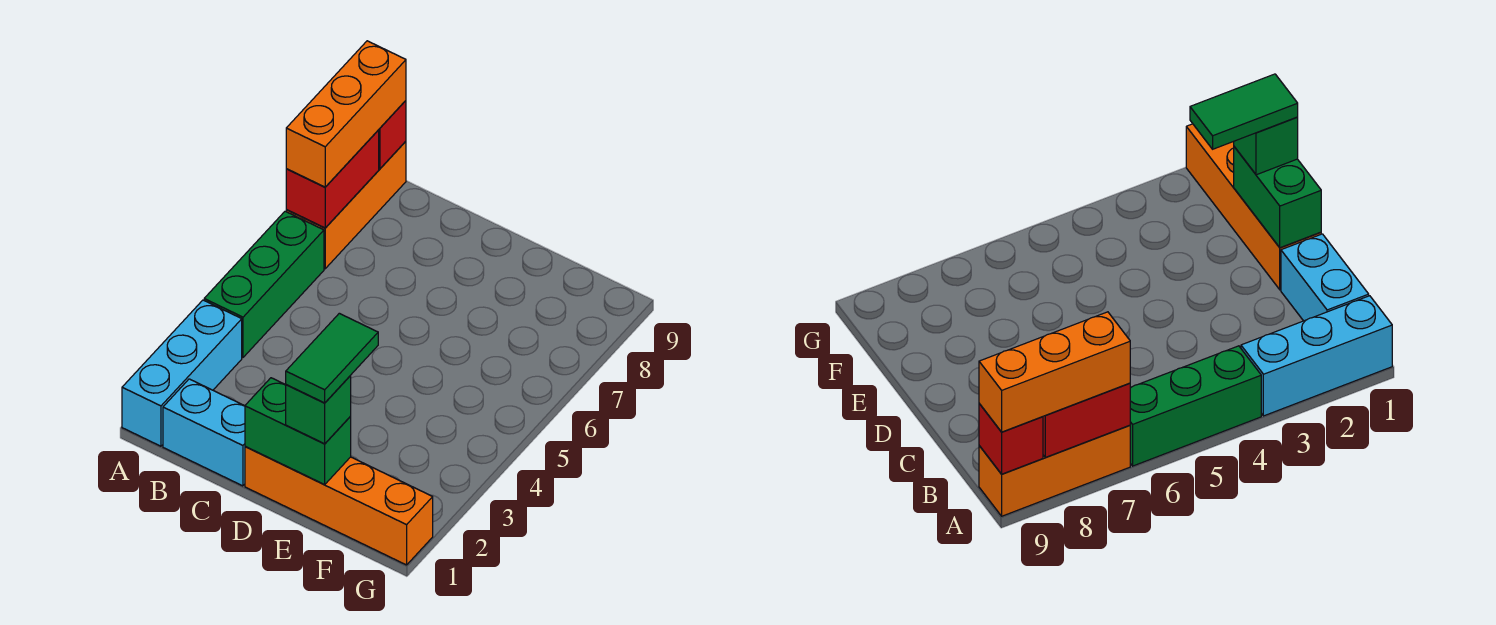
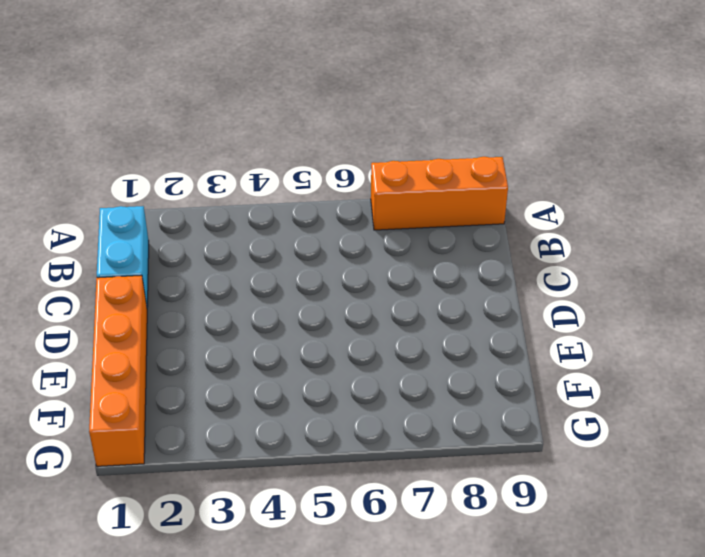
none -> cyan 1x3 brick [122,300,242,446]
none -> green 1x3 brick [204,211,324,357]

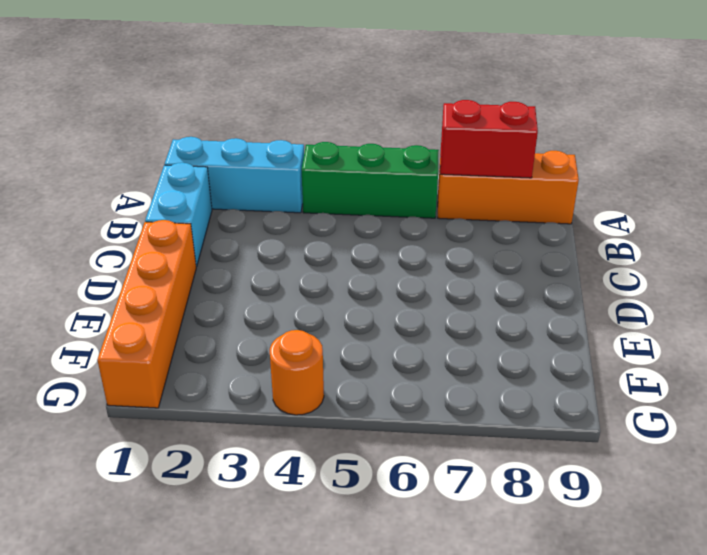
orange 1x1 round brick [270,330,324,415] -> none
none -> red 1x1 brick [379,101,406,169]
none -> green 1x2 brick [245,378,351,484]

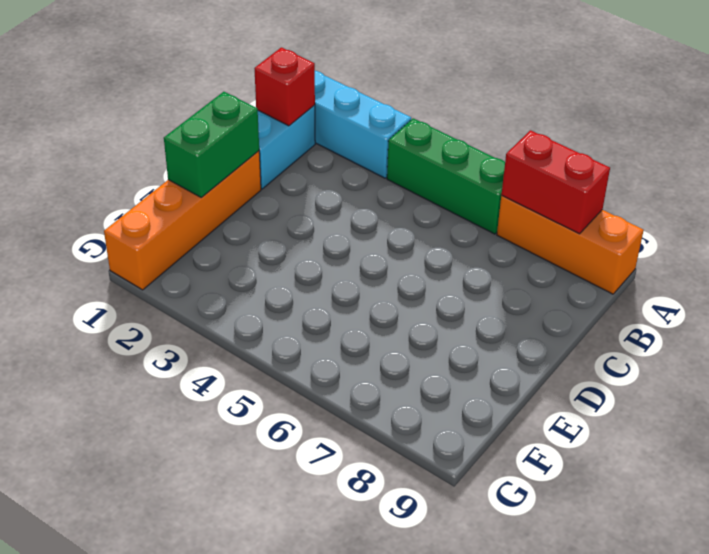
red 1x1 brick [254,47,315,126] -> red 1x1 brick moved to [379,101,406,169]
none -> orange 1x3 brick [286,41,406,187]
none -> green 1x1 brick [286,376,351,444]

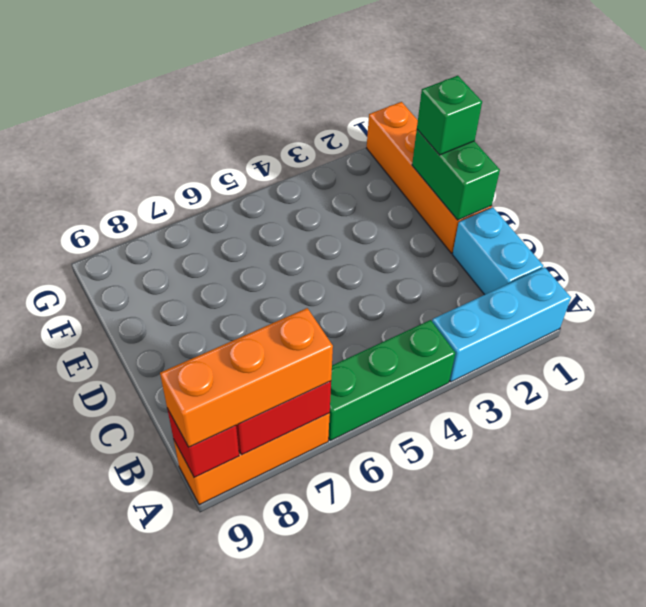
none -> green 1x2 tile [286,313,378,403]

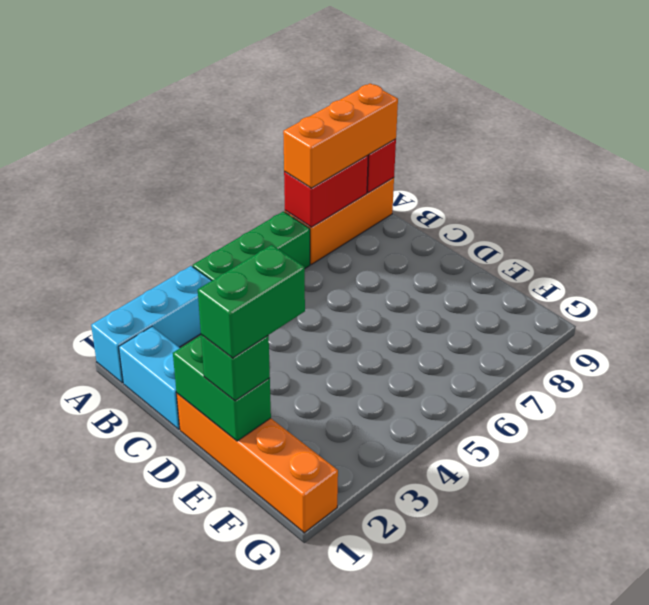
green 1x2 brick [198,245,305,358] -> green 1x2 tile [286,313,378,403]

